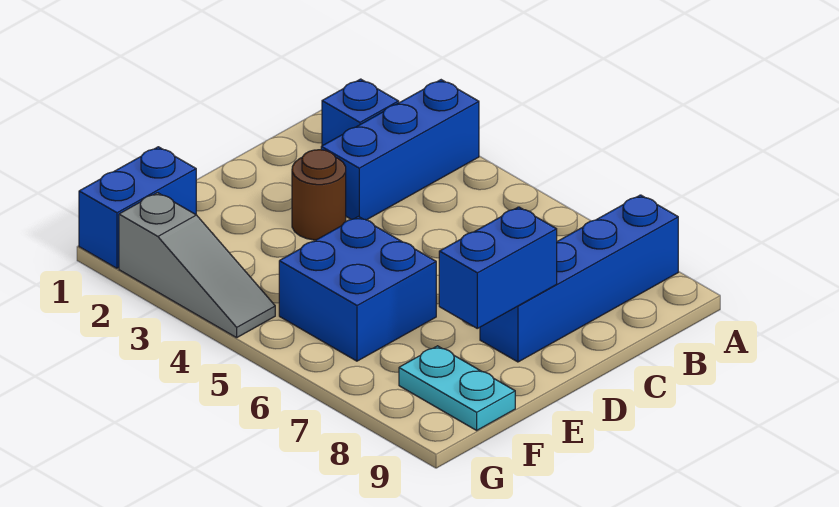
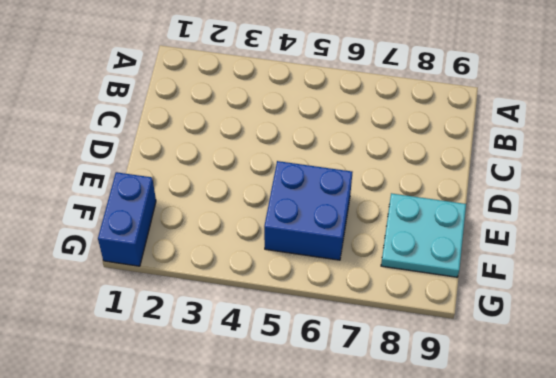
cyan 2x2 plate [381,193,466,277] -> cyan 1x2 plate [399,346,515,430]
none -> blue 1x3 brick [321,80,479,220]
none -> blue 1x4 brick [480,195,678,362]

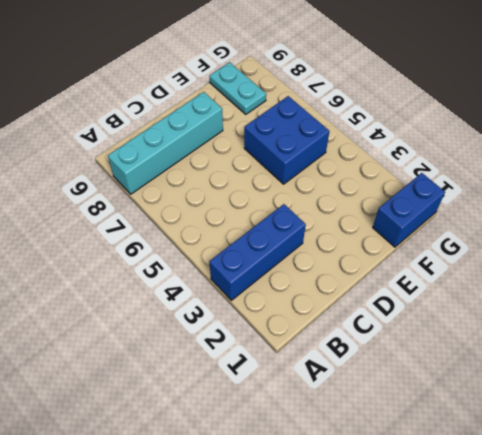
cyan 1x4 brick [108,92,223,194] -> blue 1x4 brick [480,195,678,362]
none -> blue 1x1 brick [322,79,399,146]
none -> brown 1x1 round brick [292,150,346,240]

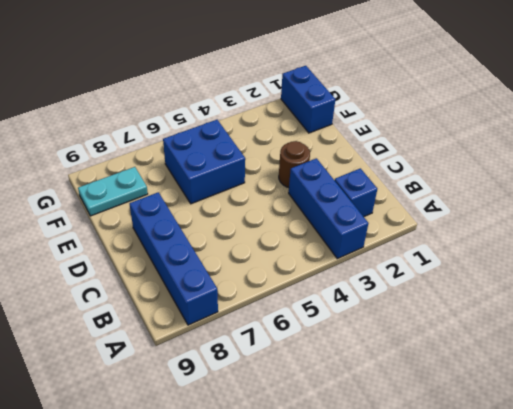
none -> grey 1x3 slope [119,193,275,338]
none -> blue 1x2 brick [439,207,557,328]

